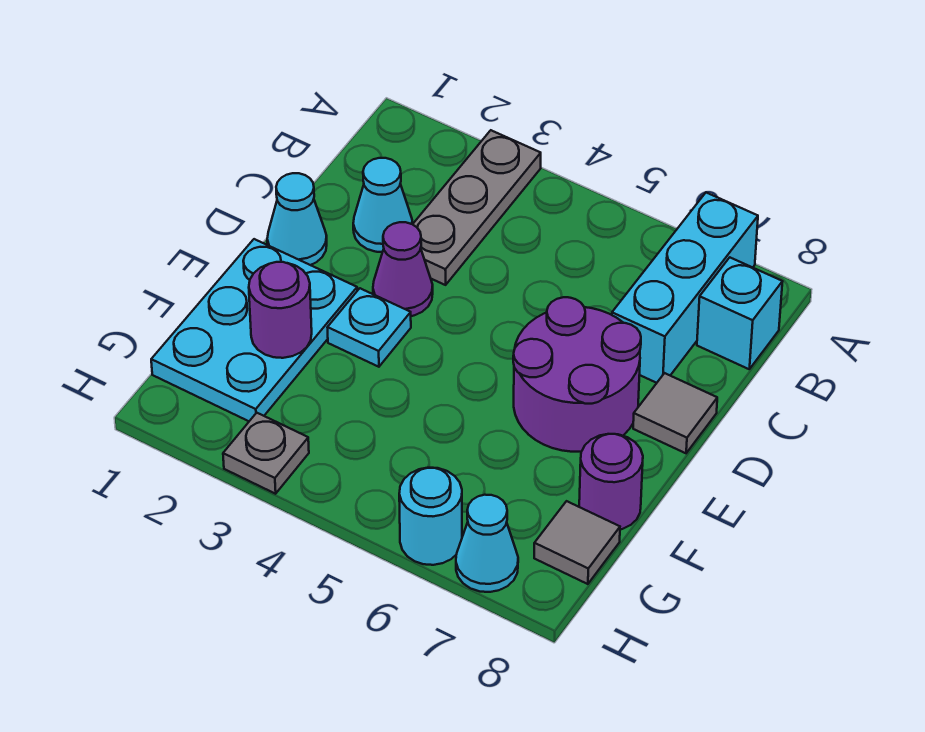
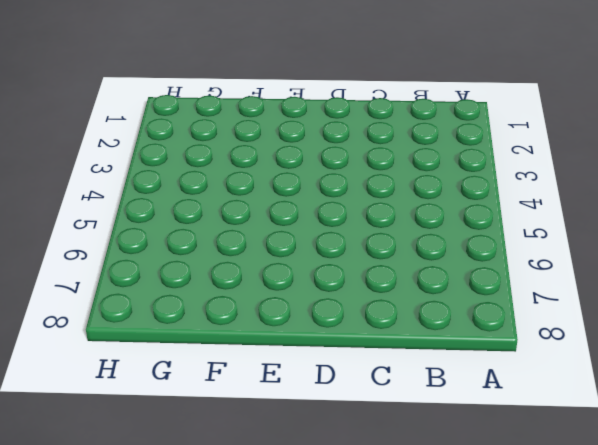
none -> grey 1x3 plate [413,130,541,285]
none -> cyan 1x3 brick [612,193,758,383]
none -> cyan 1x1 brick [697,258,783,369]

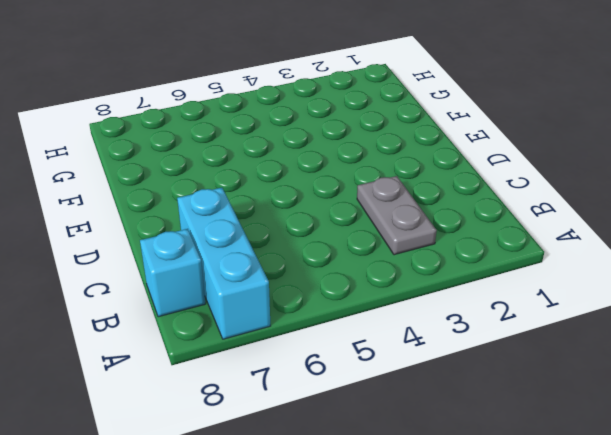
grey 1x2 plate [357,176,437,255] -> grey 1x3 plate [413,130,541,285]
none -> cyan 1x1 cone [353,158,412,252]
none -> cyan 1x1 cone [267,173,327,265]
none -> purple 1x1 cone [373,222,433,316]

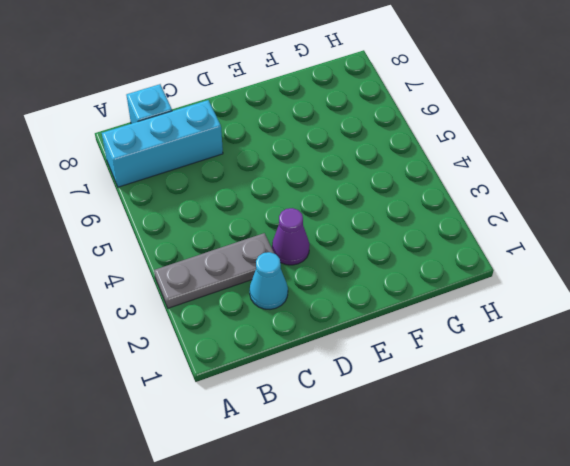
none -> cyan 1x1 cone [267,173,327,265]
none -> purple 2x2 round brick [513,297,641,452]
none -> grey 1x1 tile [633,373,717,453]

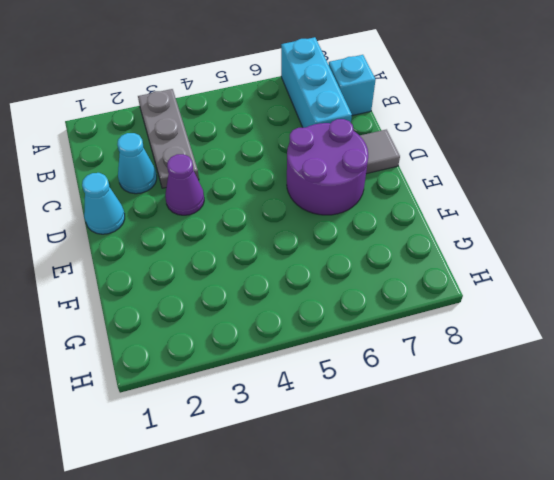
none -> cyan 2x3 plate [151,239,357,421]
none -> cyan 1x1 plate [327,288,411,367]
none -> purple 1x1 round brick [579,434,643,529]

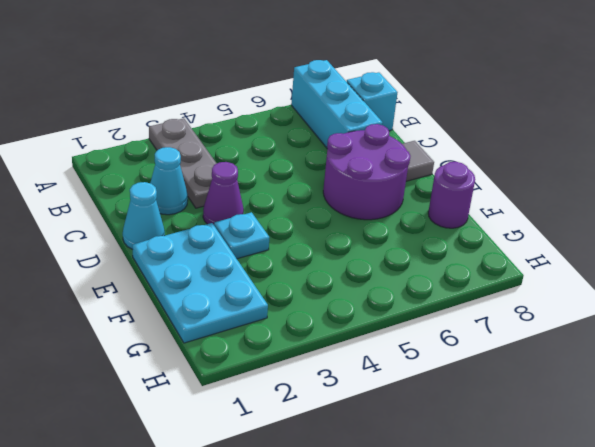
none -> grey 1x1 tile [534,501,620,584]
none -> grey 1x1 plate [223,413,309,494]
none -> cyan 1x1 round brick [399,468,462,565]

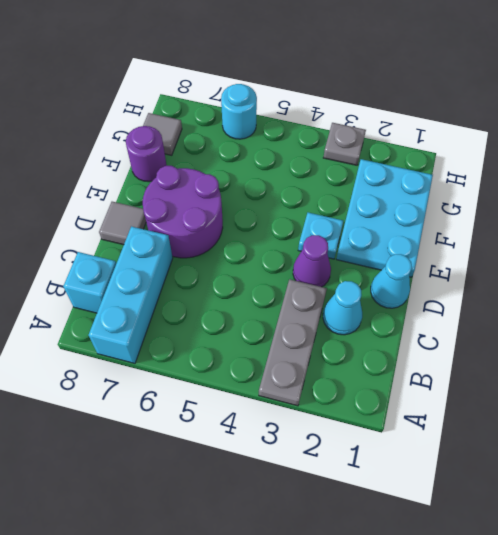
none -> cyan 1x1 cone [456,495,518,592]
none -> purple 1x1 round brick [249,262,312,358]

